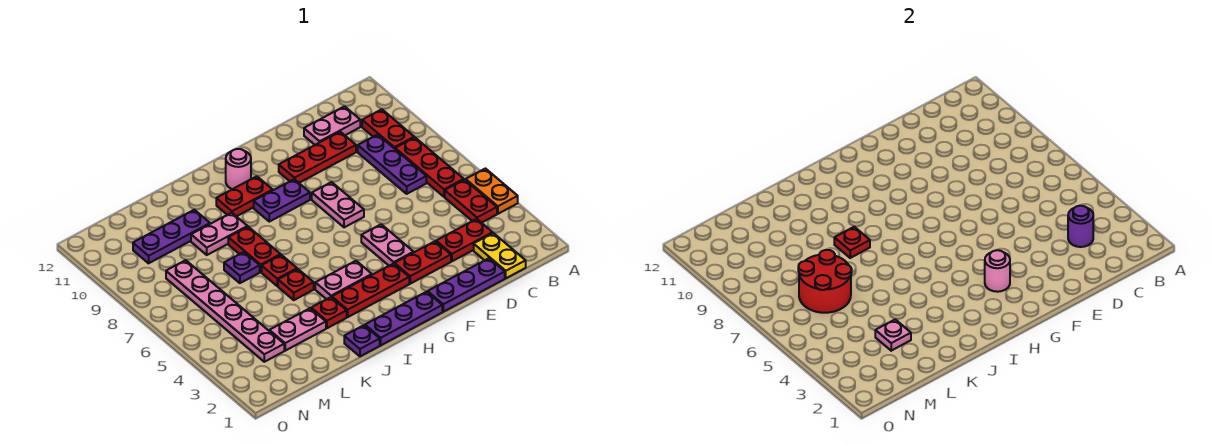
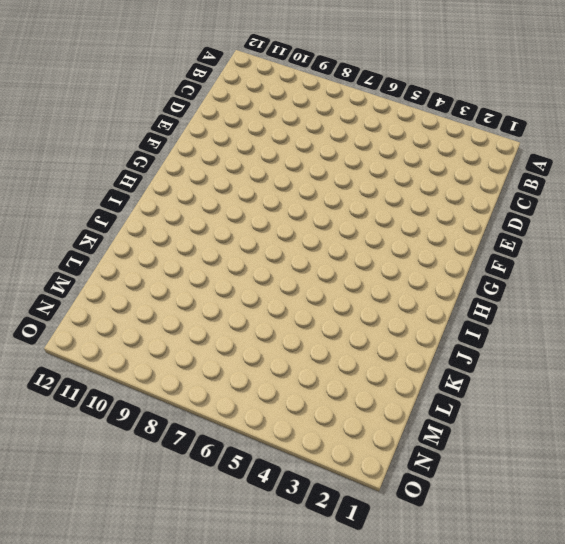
none -> orange 1x2 plate [466,169,518,214]
none -> red 1x2 plate [445,180,497,223]
none -> red 1x3 plate [395,137,464,197]
none -> red 1x2 plate [362,109,414,149]

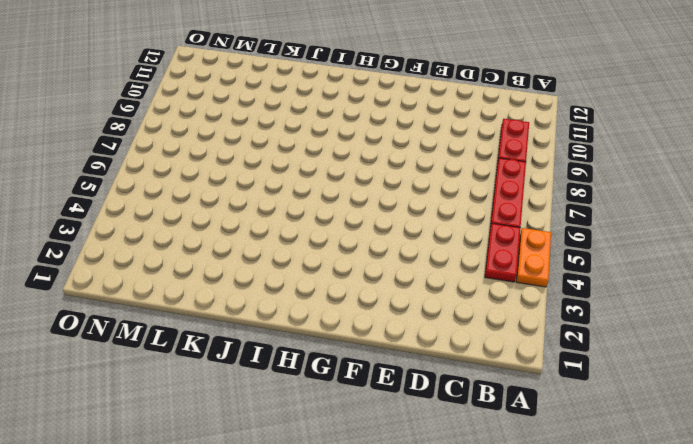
none -> yellow 1x2 plate [474,233,526,278]
none -> red 1x2 plate [436,219,493,261]
none -> purple 1x3 plate [358,135,426,194]
none -> pink 1x2 plate [304,106,360,145]

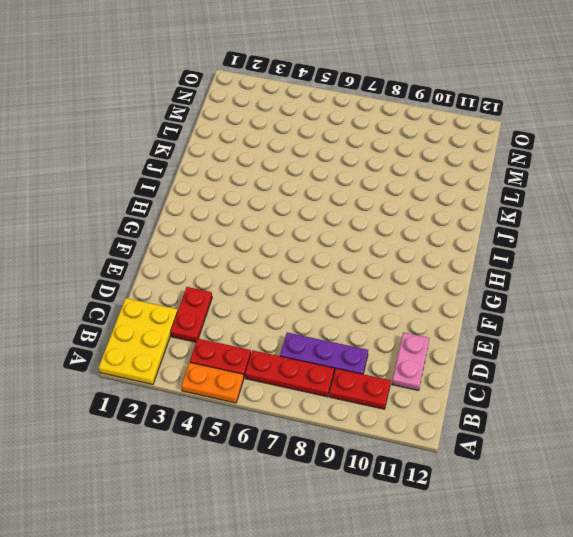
yellow 2x3 plate [99,298,178,384] -> yellow 1x2 plate [474,233,526,278]
none -> purple 1x3 plate [428,258,505,312]
none -> red 1x3 plate [279,132,356,183]
none -> red 1x2 plate [394,241,451,284]
none -> pink 1x2 plate [361,224,414,266]

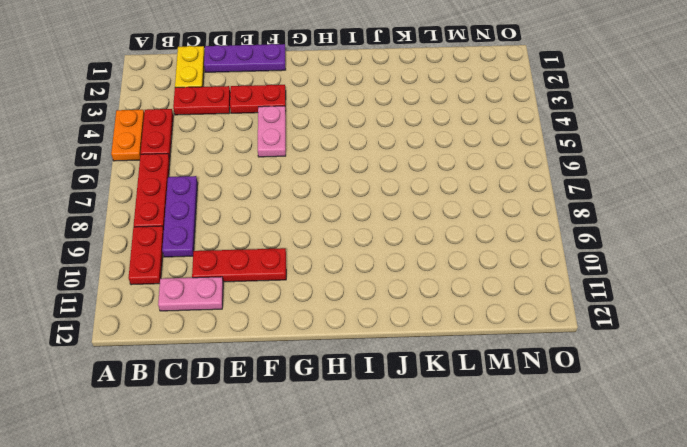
none -> pink 1x2 plate [312,182,364,227]
none -> purple 1x3 plate [365,292,442,345]
none -> red 1x3 plate [332,263,409,317]
none -> purple 1x2 plate [254,179,310,222]

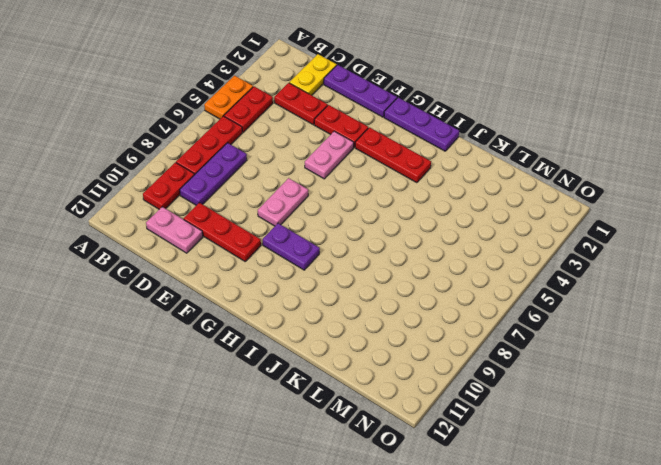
none -> pink 1x2 plate [315,261,372,299]
none -> red 1x2 plate [216,176,273,217]
none -> pink 1x1 round brick [226,149,251,189]
none -> purple 1x1 plate [344,325,380,356]

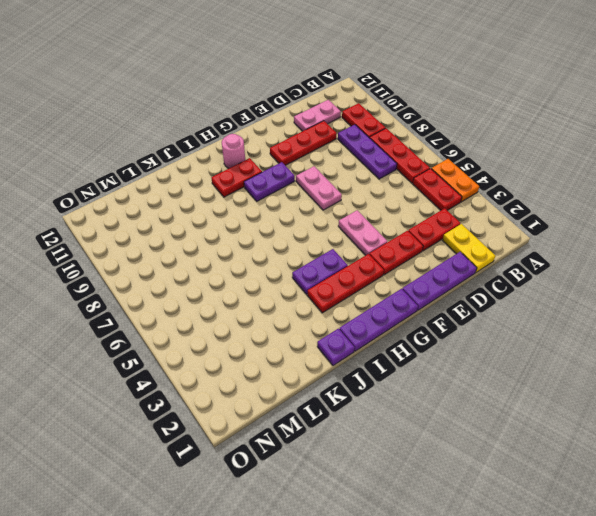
purple 1x2 plate [292,249,348,294] -> pink 1x2 plate [315,261,372,299]
none -> red 1x1 plate [311,297,347,328]
none -> red 1x1 plate [278,269,314,300]
none -> red 1x1 plate [262,255,297,286]
none -> red 1x2 plate [228,227,281,272]

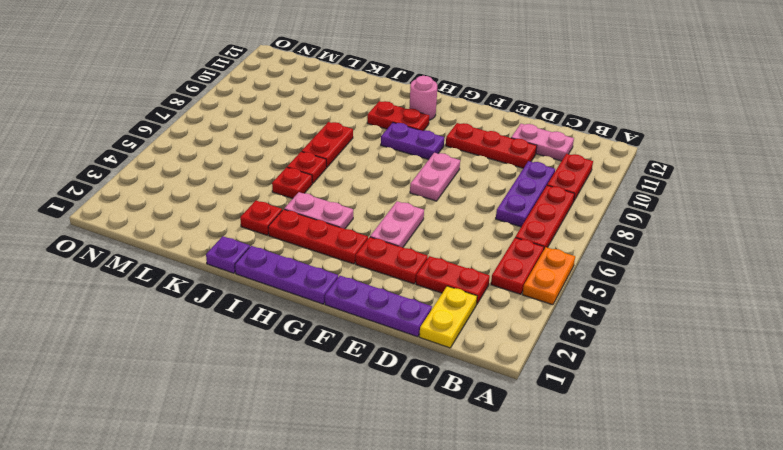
none -> pink 1x2 plate [191,213,247,255]
none -> pink 1x2 plate [269,308,326,351]
none -> purple 1x1 plate [224,252,260,283]
none -> purple 1x3 plate [133,210,210,263]

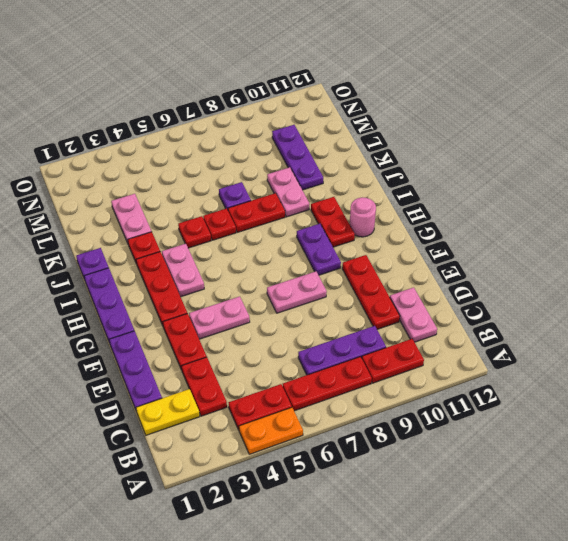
none -> pink 1x6 plate [166,260,284,362]
none -> purple 1x1 round brick [1068,206,1093,247]
none -> pink 1x1 round brick [985,250,1010,292]
none -> red 1x1 plate [834,227,870,258]

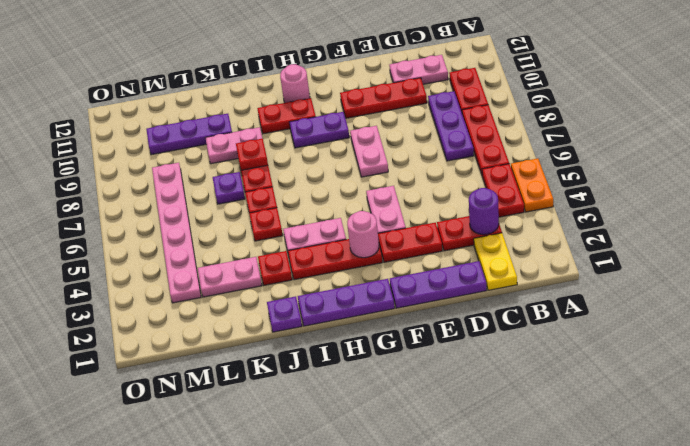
none -> pink 1x1 plate [875,319,911,351]
none -> red 2x2 round brick [798,250,852,313]

